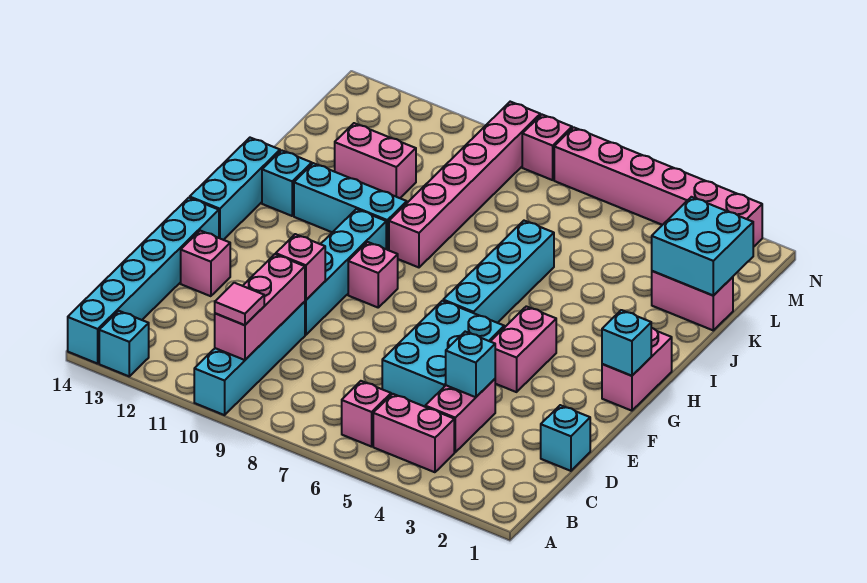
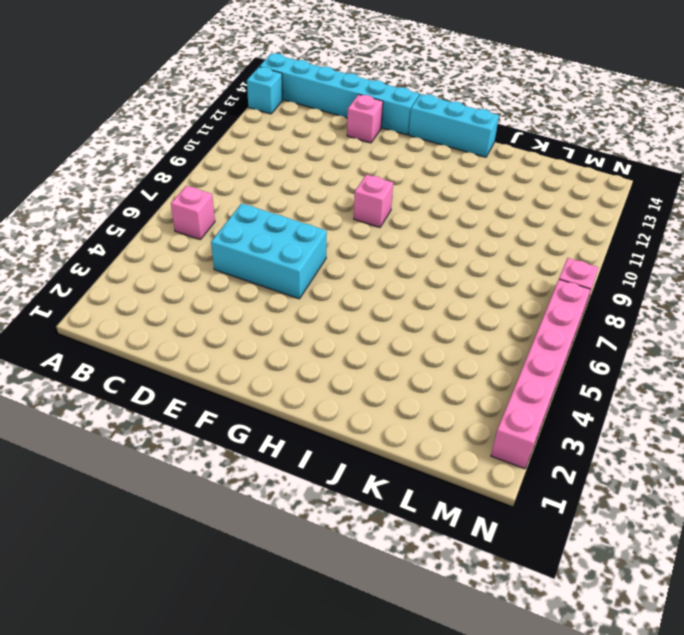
none -> cyan 1x4 brick [194,302,305,415]
none -> pink 1x2 brick [373,394,454,472]
none -> pink 1x2 brick [425,379,495,452]

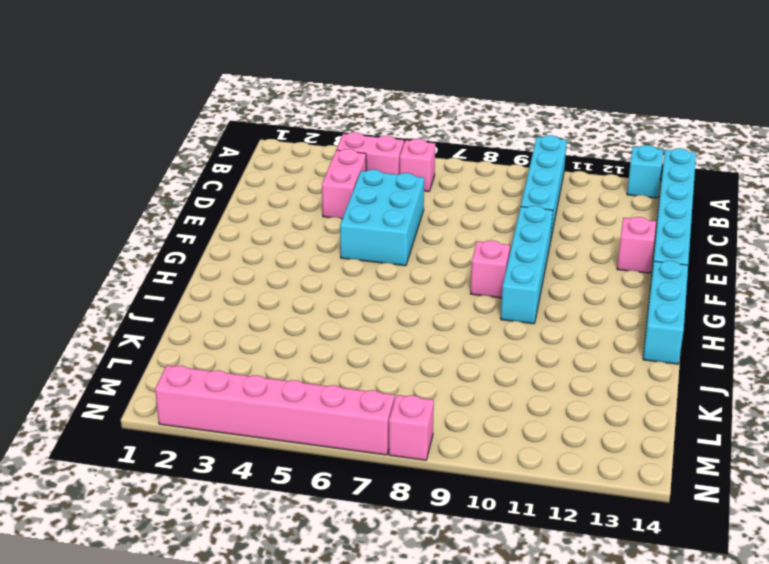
none -> cyan 1x1 brick [541,405,590,471]
none -> pink 1x2 brick [490,306,556,392]
none -> pink 1x2 brick [602,328,672,411]

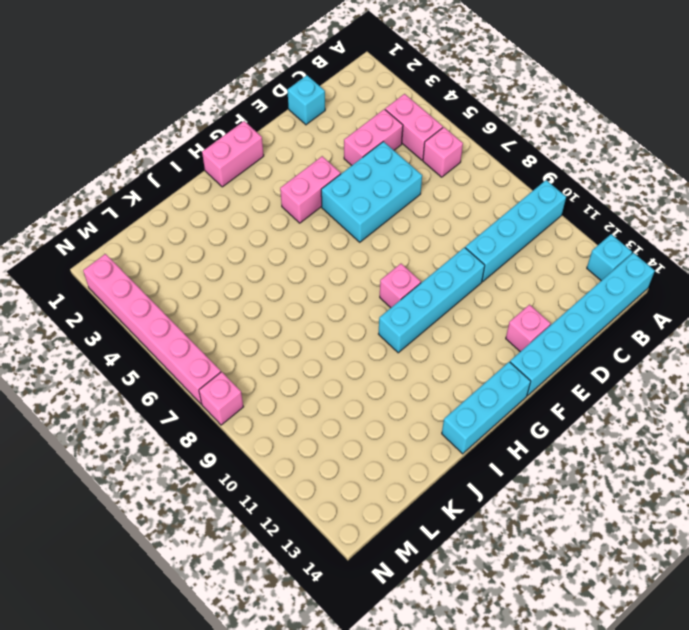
none -> cyan 1x4 brick [443,221,554,323]
none -> pink 1x6 brick [389,102,540,267]
none -> cyan 1x3 brick [294,163,407,250]

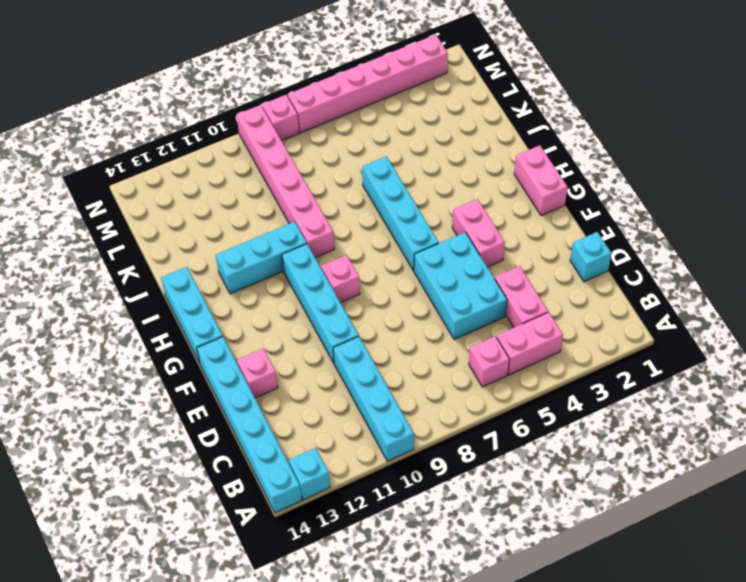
none -> cyan 1x1 brick [262,150,312,216]
none -> pink 1x2 brick [652,271,733,330]
none -> pink 1x2 brick [335,123,416,198]

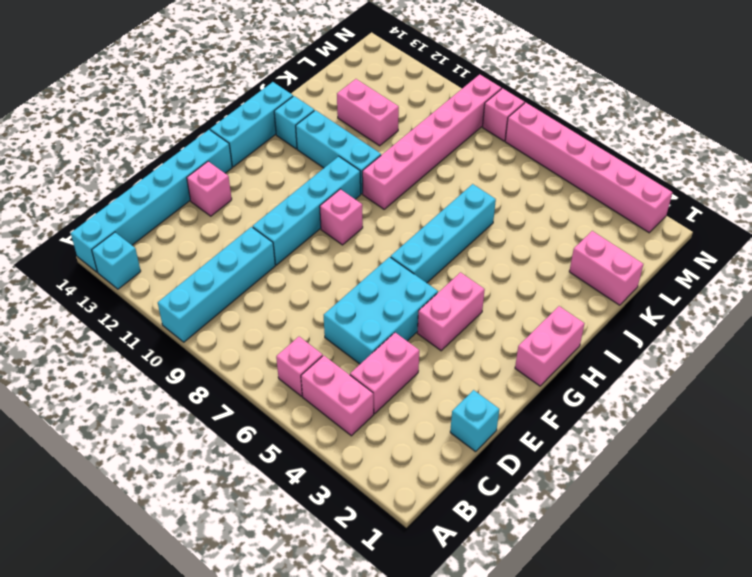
none -> pink 1x3 brick [215,254,305,360]
none -> cyan 1x1 brick [446,332,495,397]
none -> pink 1x1 brick [276,234,325,300]

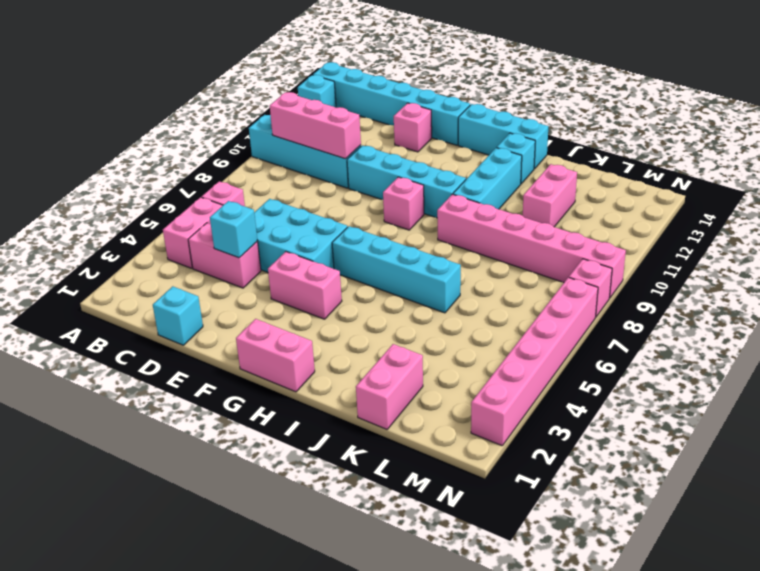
none -> pink 1x1 brick [276,234,325,300]
none -> cyan 1x1 brick [602,310,651,376]
none -> cyan 2x2 brick [652,197,753,296]

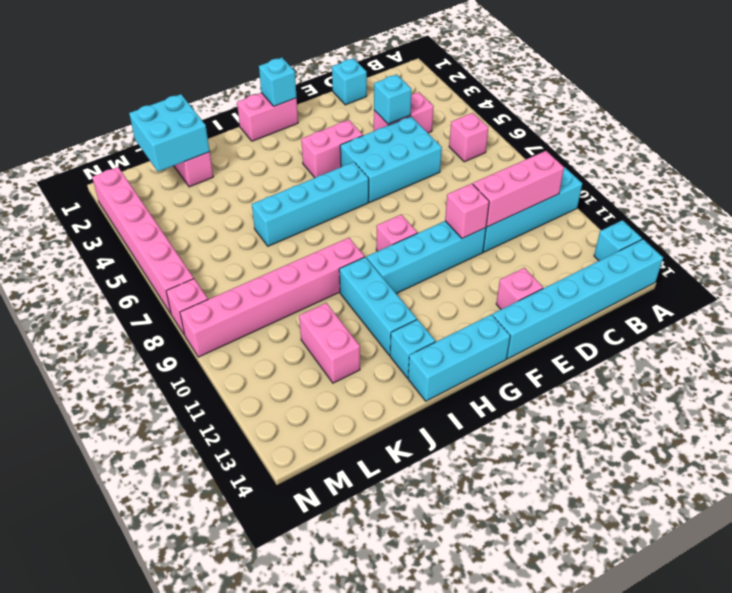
none -> pink 1x2 brick [373,394,454,472]
none -> pink 1x1 tile [215,283,264,325]

